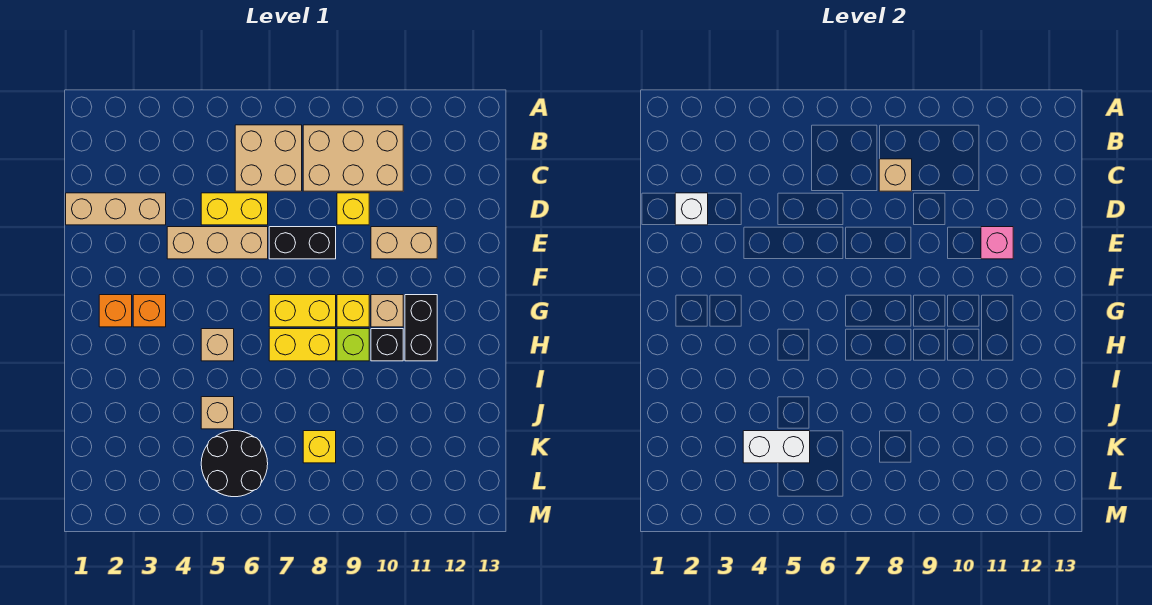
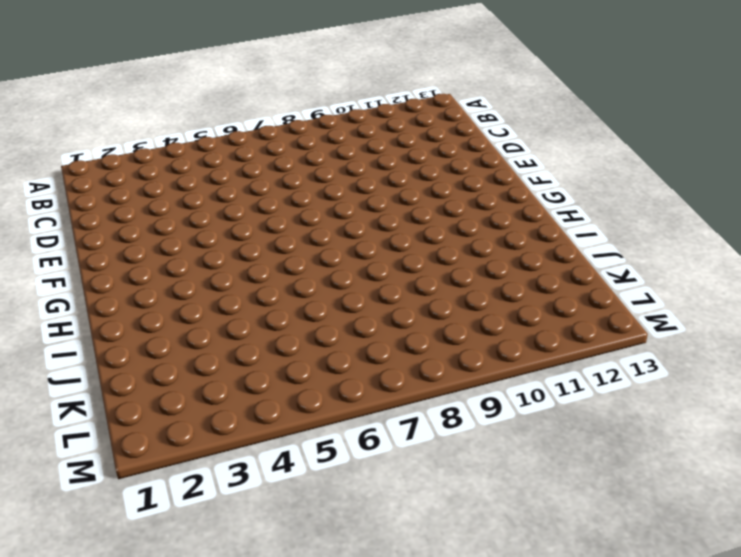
none -> tan 2x2 brick [235,125,302,191]
none -> tan 2x3 brick [303,125,403,191]
none -> tan 1x3 brick [66,193,166,225]

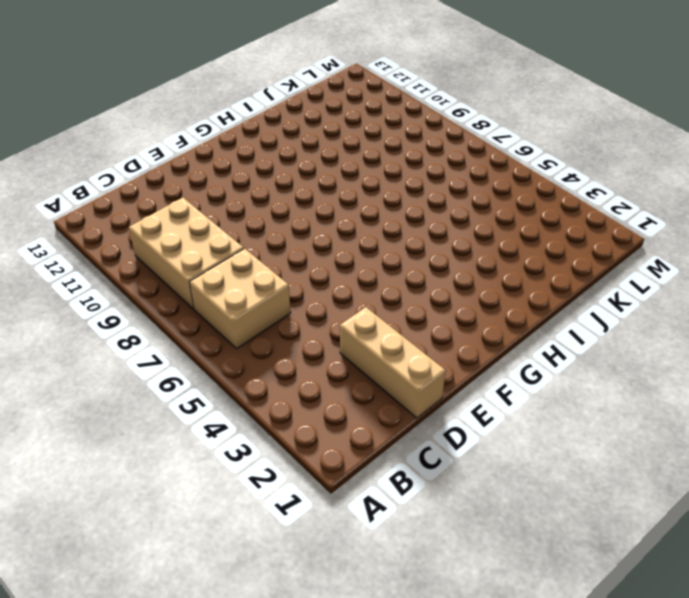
none -> yellow 1x2 brick [201,193,268,225]
none -> yellow 1x1 brick [337,193,369,225]
none -> tan 1x3 brick [167,227,268,259]

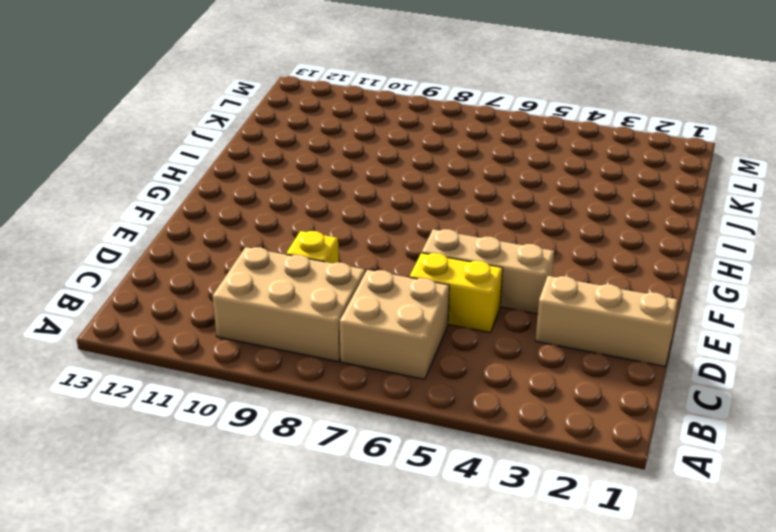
none -> black 1x2 brick [269,227,336,259]
none -> tan 1x2 brick [371,227,437,259]
none -> orange 1x1 brick [99,295,132,327]

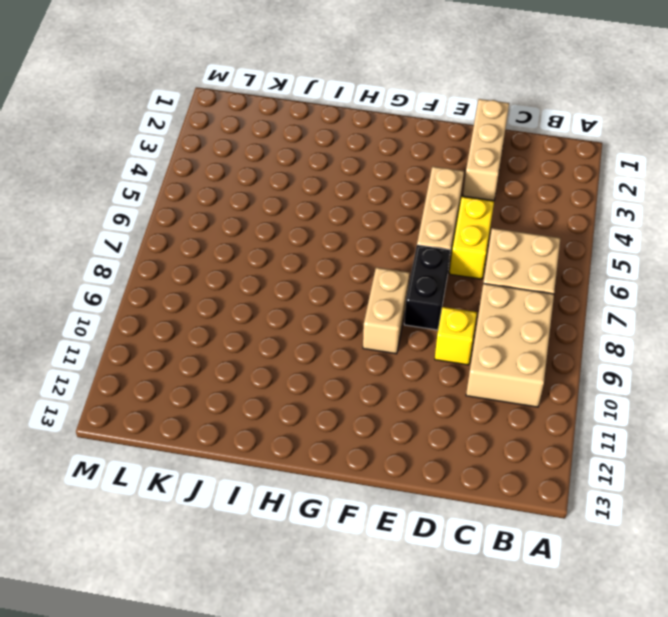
tan 1x2 brick [363,267,410,354] -> tan 1x2 brick moved to [371,227,437,259]
none -> orange 1x1 brick [99,295,132,327]
none -> orange 1x1 brick [133,295,166,327]
none -> yellow 1x2 brick [269,295,336,327]

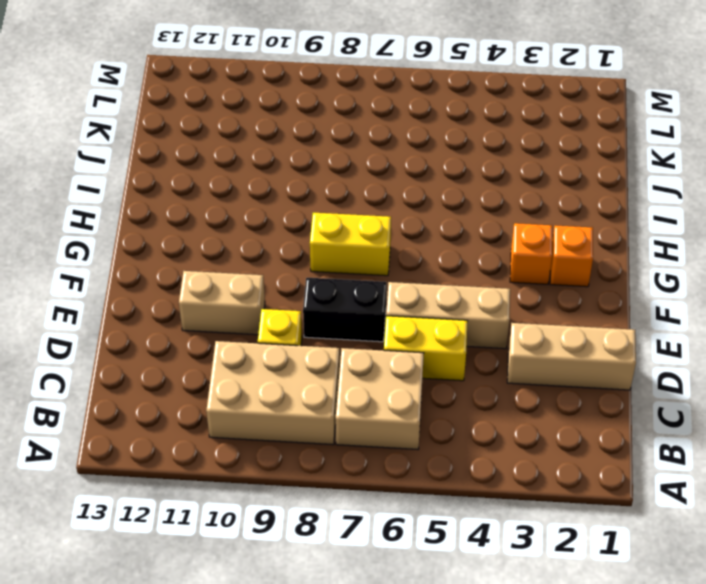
none -> yellow 1x1 brick [337,295,369,327]
none -> tan 1x1 brick [371,295,403,327]
none -> black 1x2 brick [405,295,437,361]

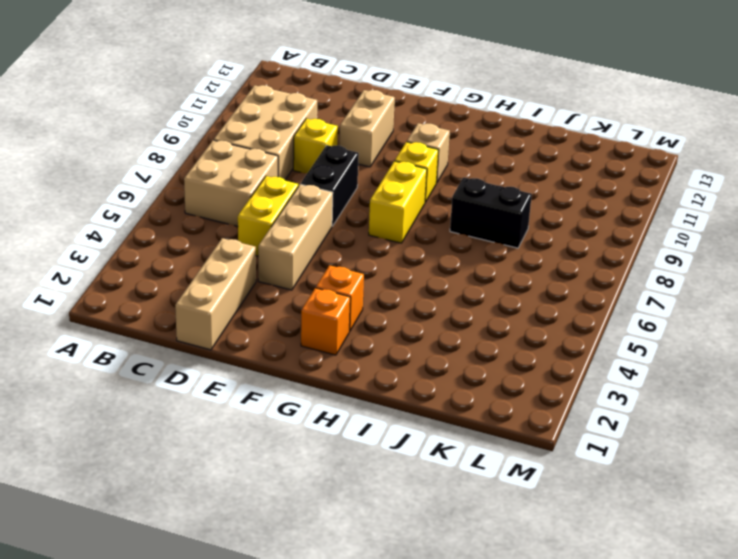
black 1x2 brick [450,178,532,248] -> black 1x2 brick moved to [405,295,437,361]
none -> tan 1x1 brick [201,329,234,361]
none -> yellow 1x2 brick [269,329,336,361]
none -> lime 1x1 brick [337,329,369,361]

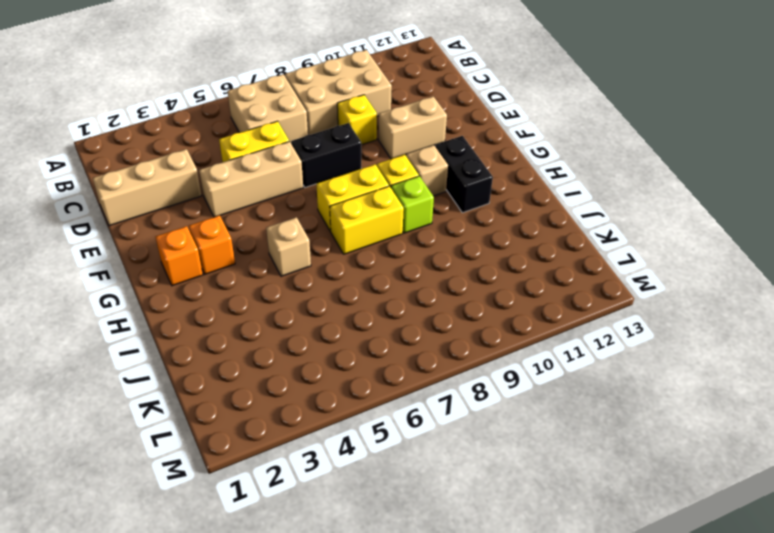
none -> black 1x1 brick [371,329,403,361]
none -> tan 1x1 brick [201,397,234,429]
none -> black 2x2 round brick [201,431,268,497]

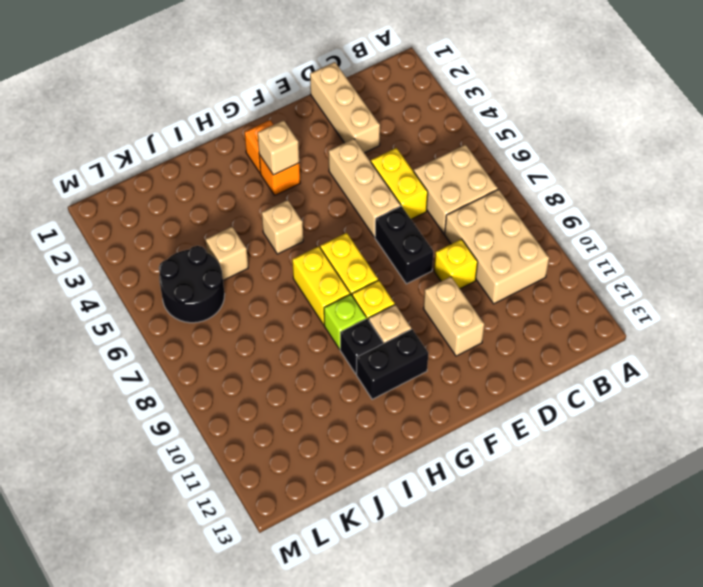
tan 1x1 brick [258,120,299,175] -> tan 1x1 brick moved to [879,159,912,191]
none -> yellow 1x1 brick [303,431,336,463]
none -> white 1x1 brick [675,193,708,225]
none -> pink 1x1 brick [981,227,1013,259]

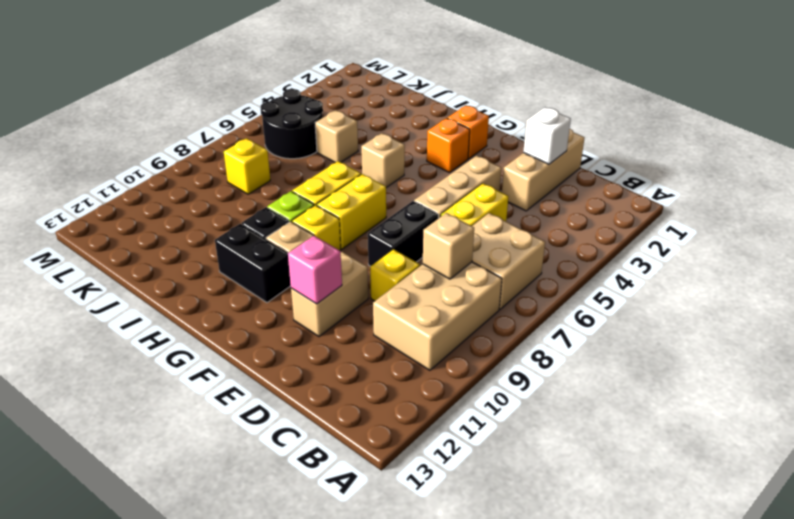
none -> white 1x2 brick [743,431,810,463]

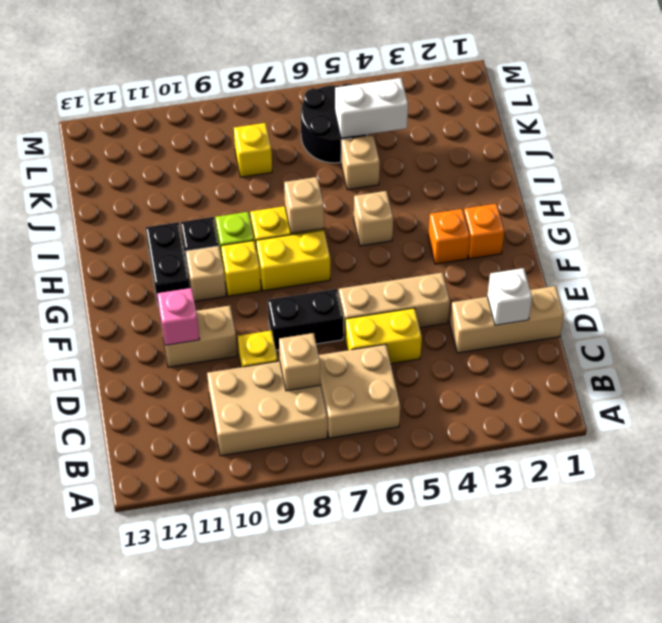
tan 1x1 brick [284,177,324,233] -> none

